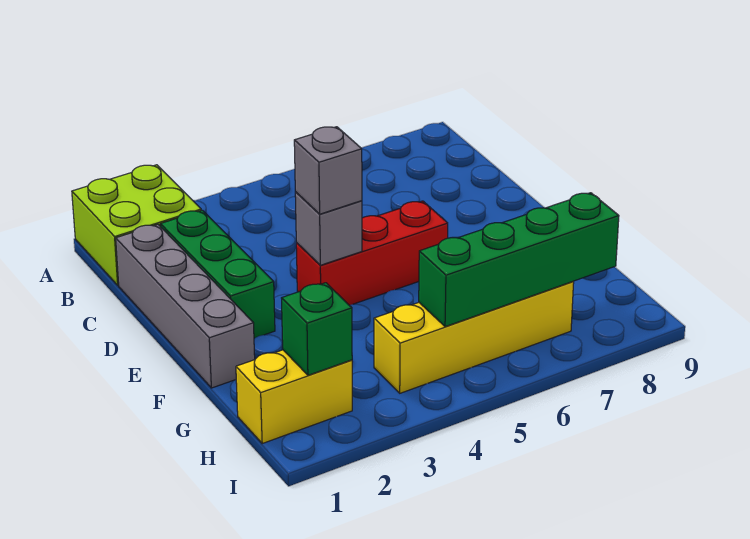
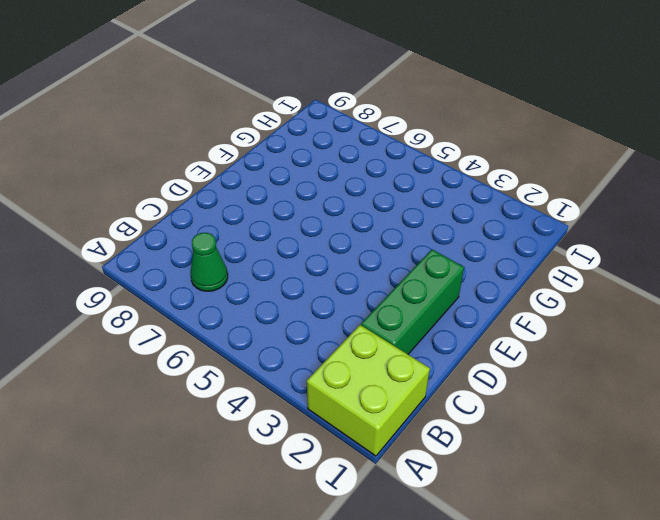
green 1x1 cone [191,233,228,291] -> none
none -> grey 1x4 brick [116,224,255,388]
none -> red 1x3 brick [296,201,448,305]

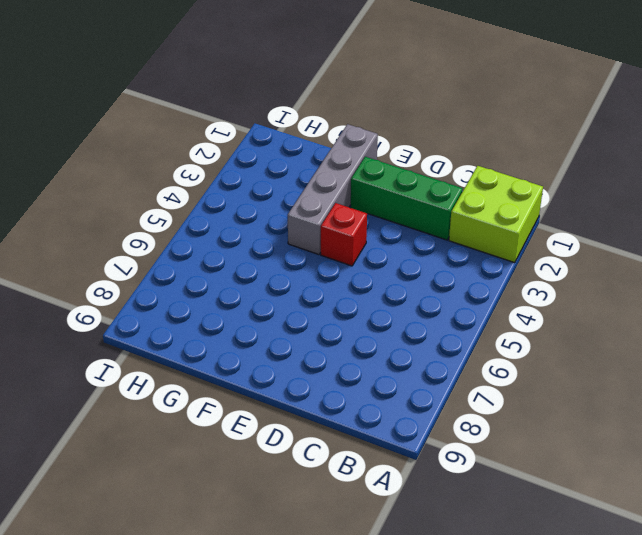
red 1x1 brick [321,203,367,266] -> red 1x3 brick [296,201,448,305]
grey 1x4 brick [288,124,378,255] -> grey 1x4 brick turned to [116,224,255,388]
none -> yellow 1x2 brick [236,350,352,443]
none -> yellow 1x4 brick [374,282,574,393]

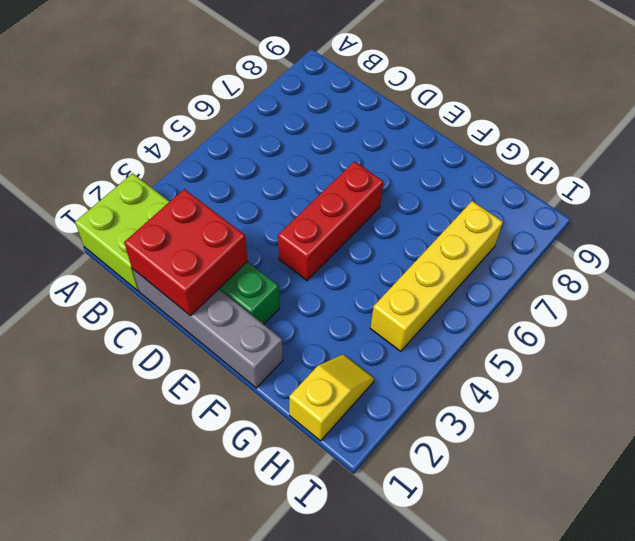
red 2x2 brick [124,189,247,316] -> none
yellow 1x2 slope [289,354,374,441] -> yellow 1x2 brick [236,350,352,443]
none -> grey 1x1 brick [295,192,362,265]
none -> green 1x1 brick [282,283,352,375]

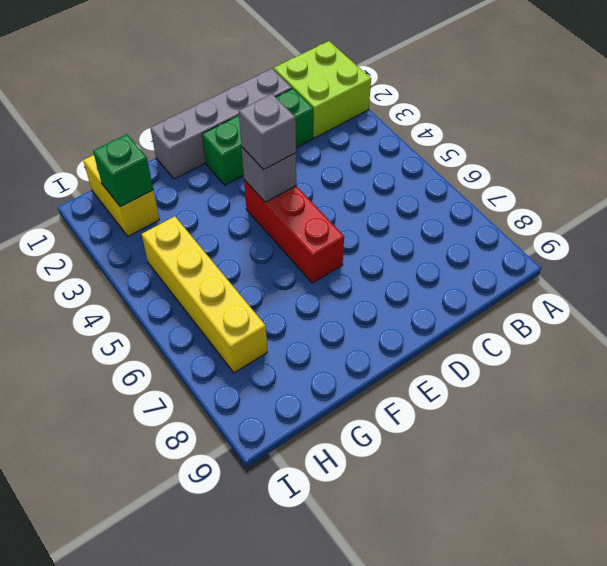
none -> green 1x4 brick [419,193,619,327]

